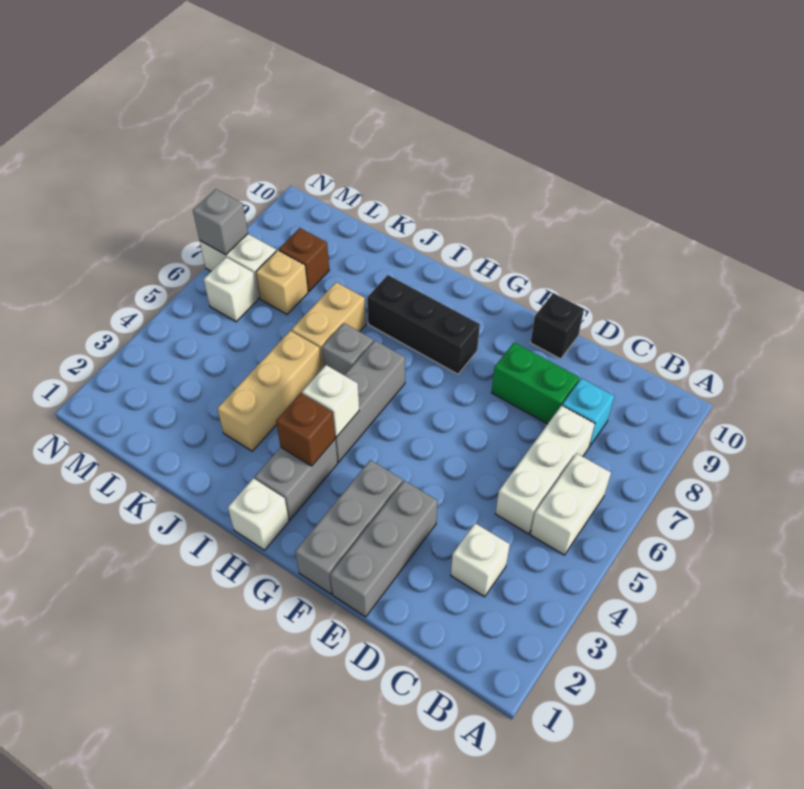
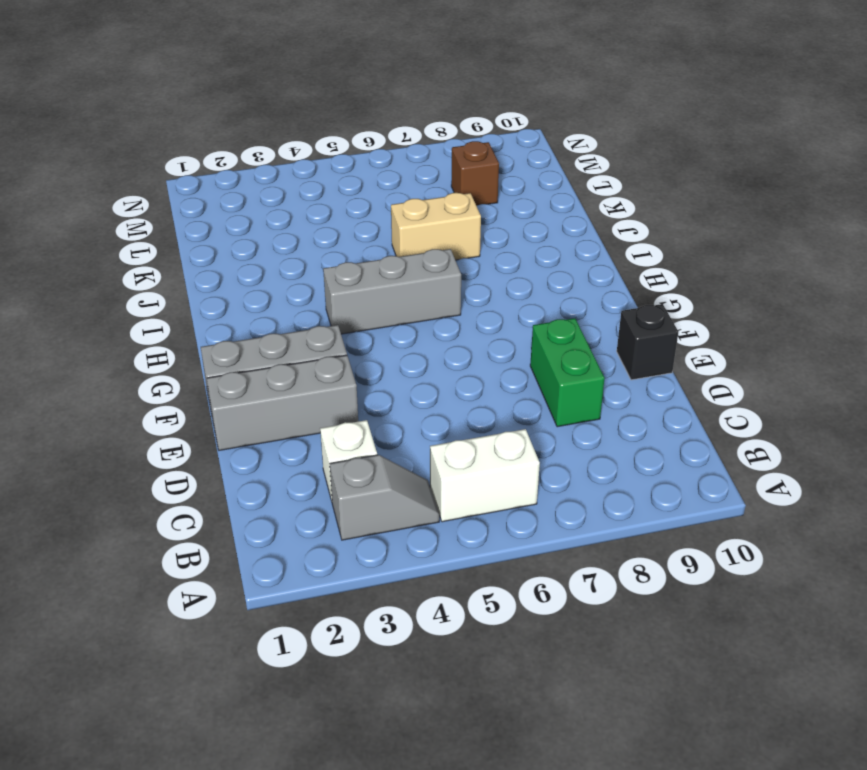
grey 1x2 slope [330,455,439,540] -> none
none -> white 1x3 brick [496,405,595,534]
none -> cyan 1x1 brick [562,378,614,447]
none -> black 1x3 brick [367,275,480,374]

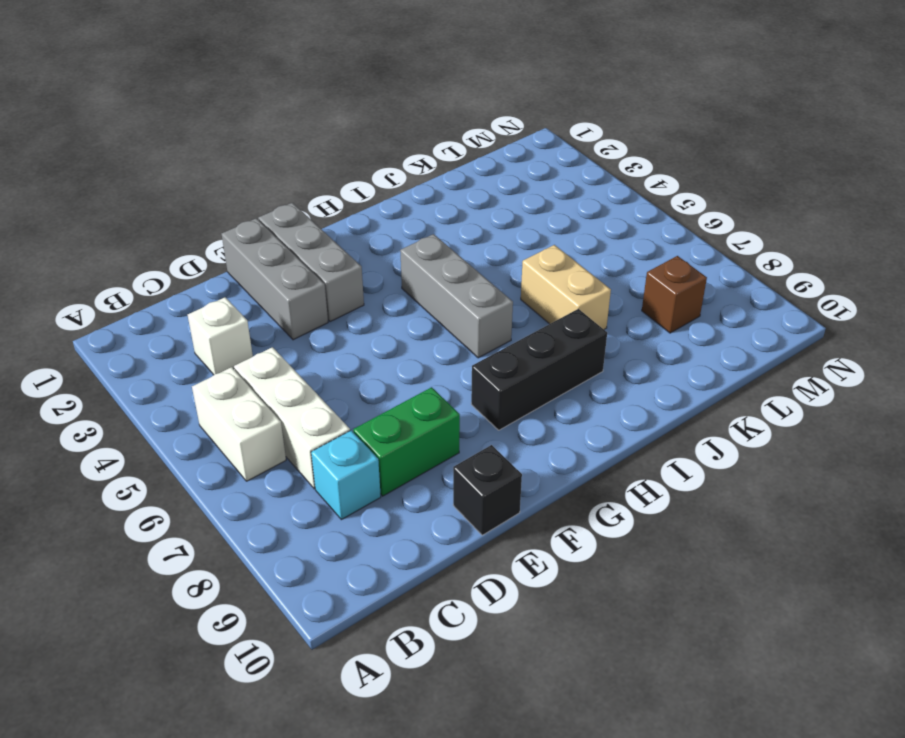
none -> white 1x1 brick [228,478,289,550]
none -> grey 1x2 brick [255,440,338,520]
none -> grey 1x1 brick [322,323,373,375]

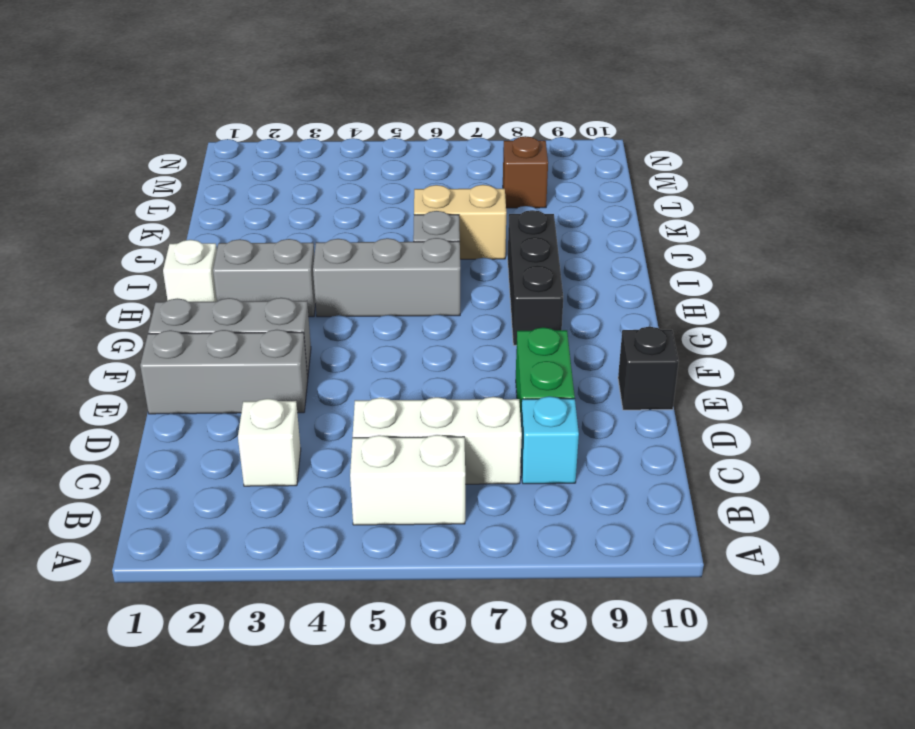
none -> tan 1x3 brick [217,331,322,451]
none -> tan 1x1 brick [256,250,308,314]
none -> white 1x1 brick [204,257,258,322]

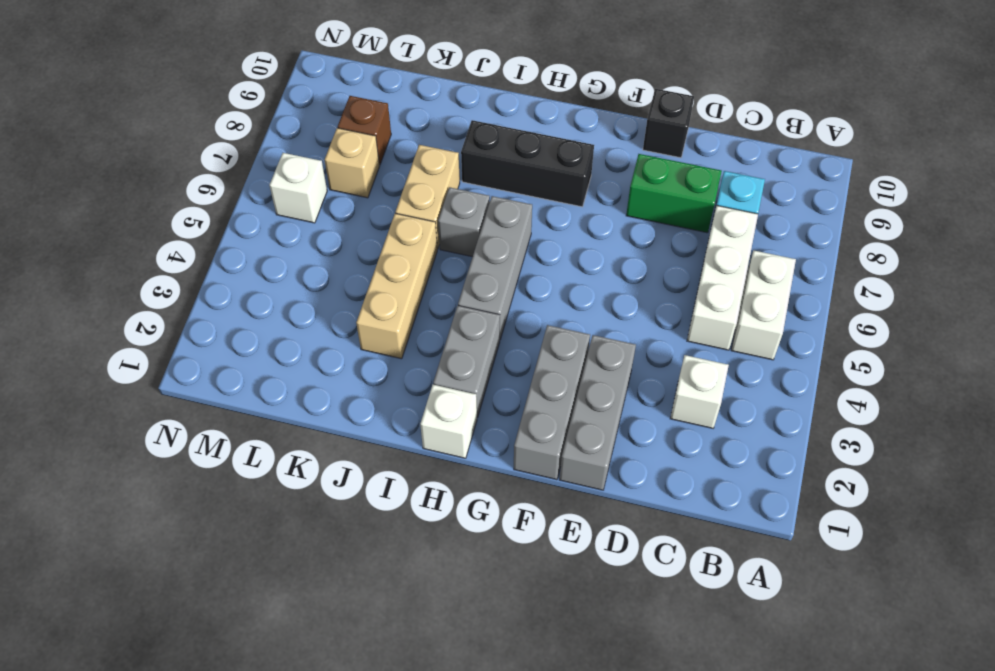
none -> white 1x2 brick [200,234,276,298]
none -> brown 1x1 brick [276,393,335,466]
none -> white 1x1 brick [302,365,359,437]

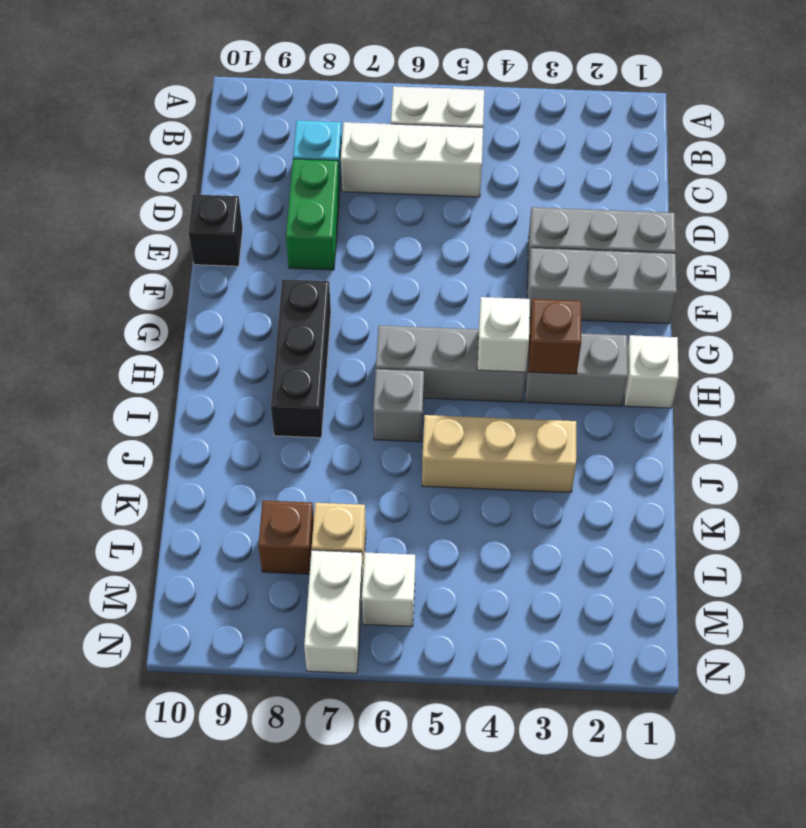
none -> white 1x1 brick [451,523,510,597]
none -> tan 1x2 brick [292,282,366,369]
none -> grey 1x1 brick [193,189,248,255]

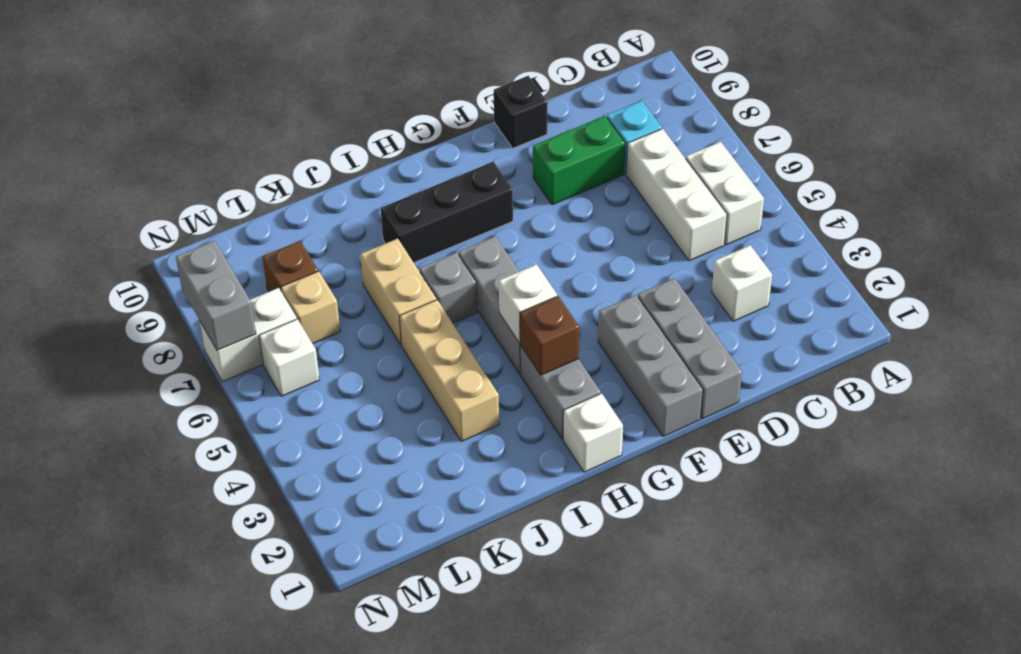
grey 1x2 brick [176,241,256,350] -> grey 1x1 brick [193,189,248,255]

